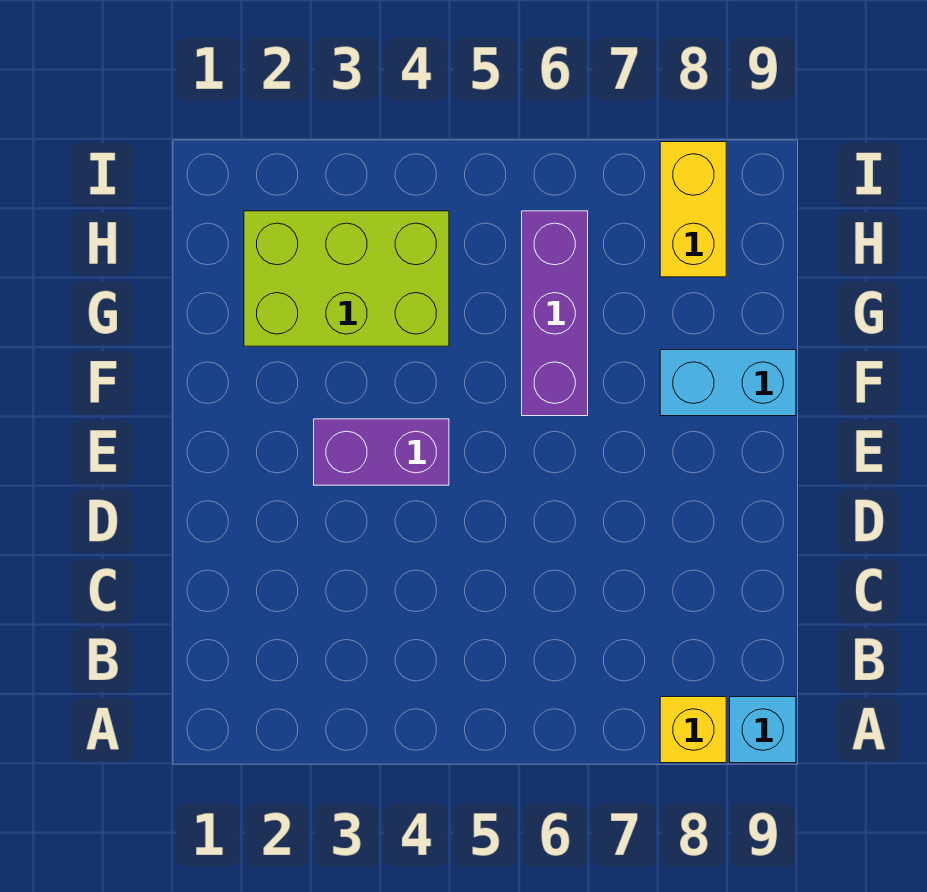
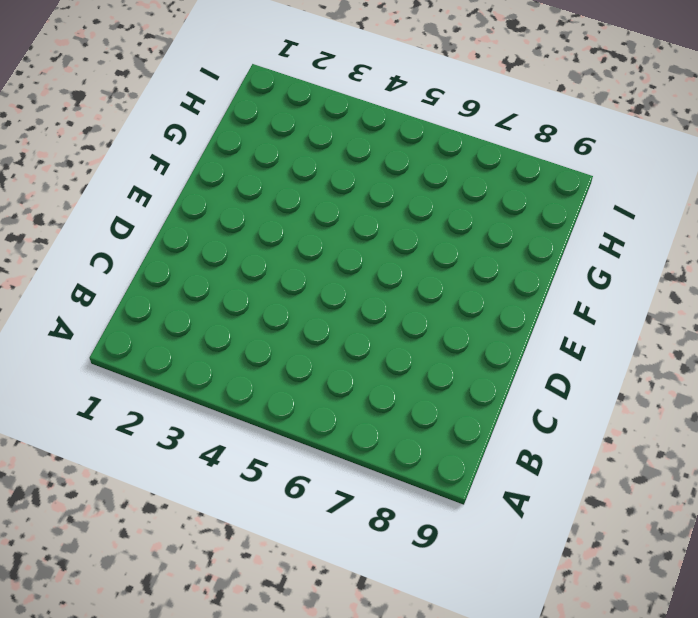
none -> yellow 1x1 brick [660,697,726,763]
none -> cyan 1x1 brick [730,697,796,763]

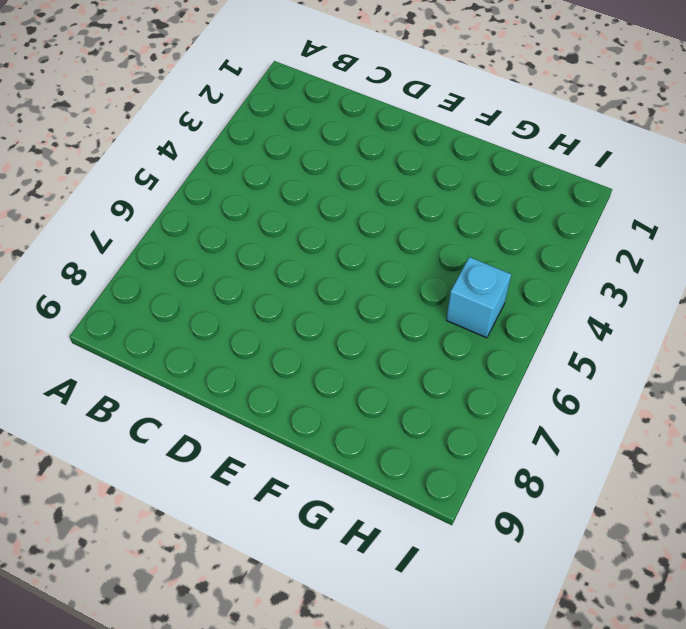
cyan 1x1 brick [446,257,511,338] -> cyan 1x1 brick moved to [730,697,796,763]
none -> yellow 1x1 brick [660,697,726,763]
none -> purple 1x2 brick [314,419,449,485]

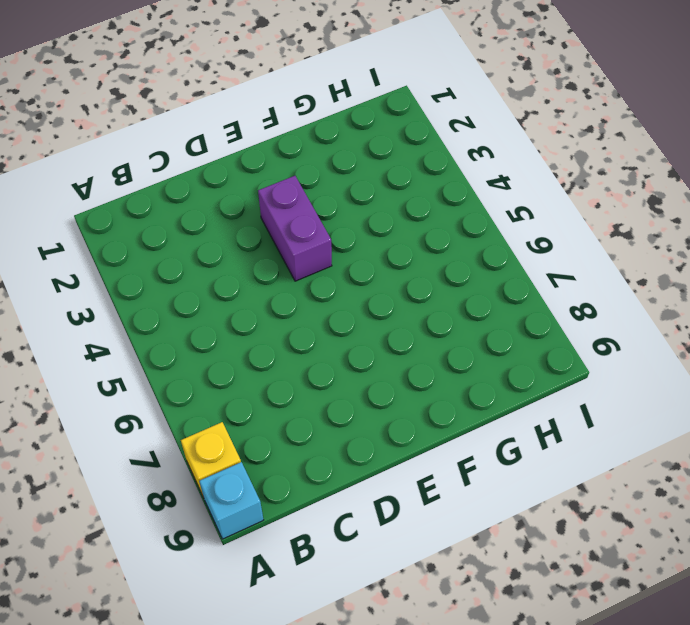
none -> purple 1x3 brick [522,211,588,416]
none -> cyan 1x2 brick [660,350,796,416]

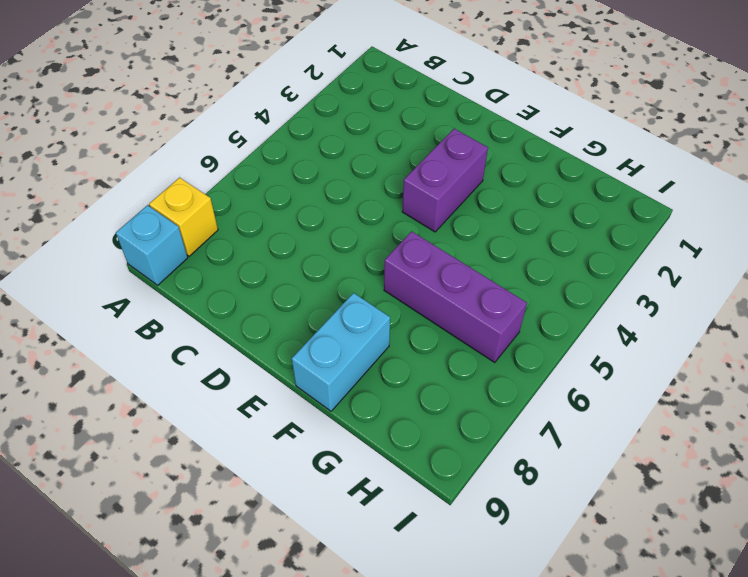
none -> lime 2x3 brick [244,211,449,346]
none -> yellow 1x2 brick [660,142,726,277]

